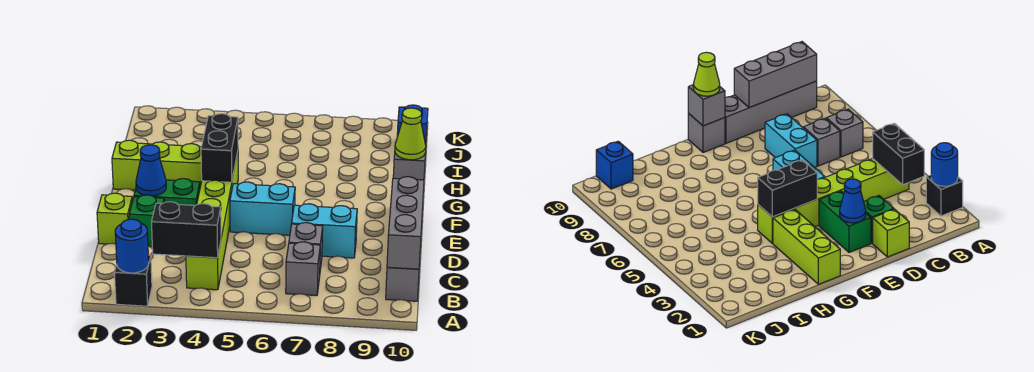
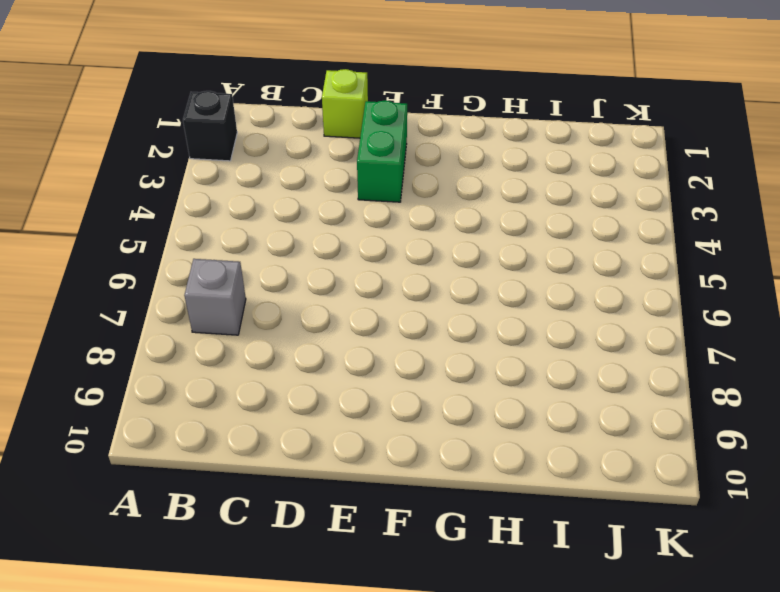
none -> lime 1x6 brick [186,152,238,290]
none -> grey 1x4 brick [386,267,419,301]
none -> grey 1x1 brick [289,223,323,269]

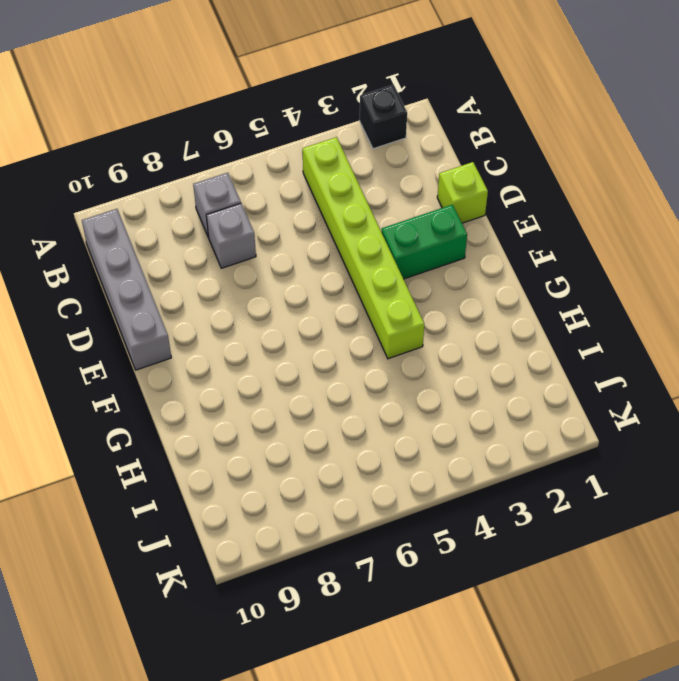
none -> green 1x1 brick [129,195,164,247]
none -> cyan 1x2 brick [292,204,357,258]
none -> cyan 1x2 brick [230,182,295,235]

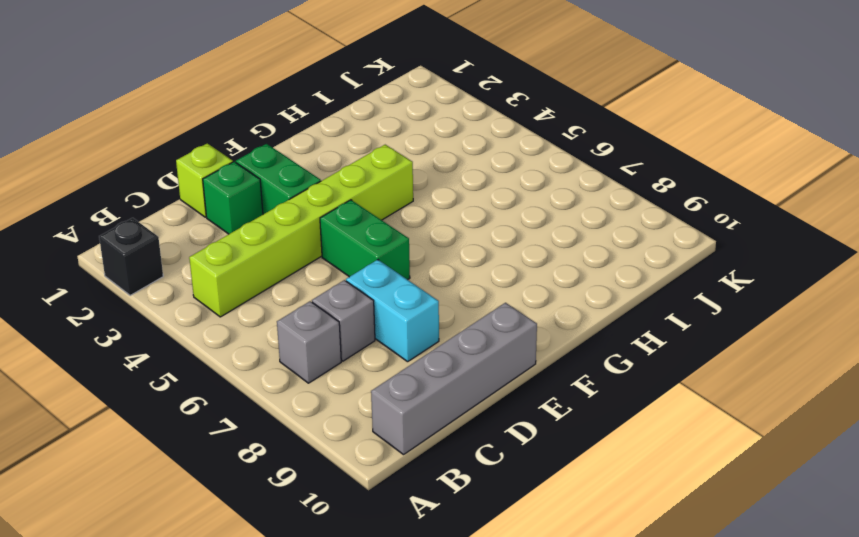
green 1x2 brick [320,200,410,280] -> cyan 1x2 brick [230,182,295,235]
none -> grey 1x1 brick [688,114,725,153]
none -> lime 1x3 brick [112,140,202,190]
none -> blue 1x1 brick [397,105,428,144]

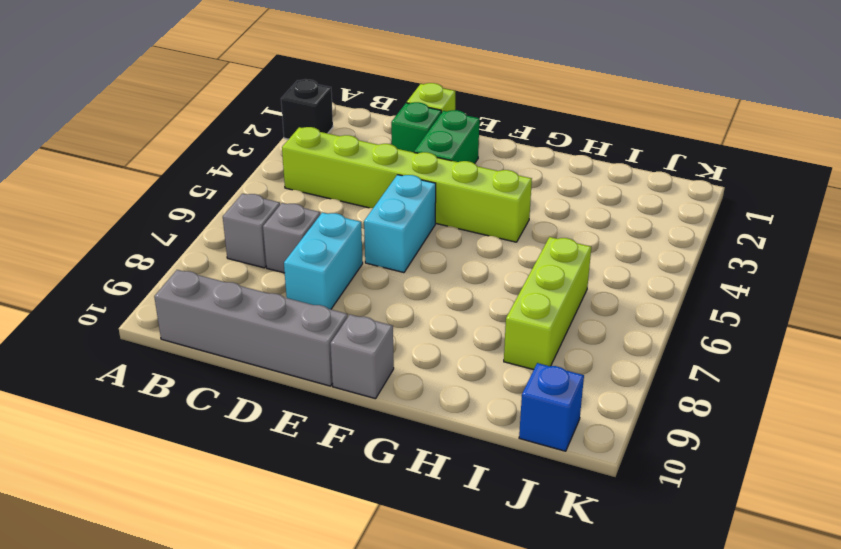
lime 1x3 brick [504,237,591,370] -> lime 1x3 brick moved to [112,140,202,190]
none -> blue 1x1 round brick [115,219,149,273]
none -> black 1x2 brick [152,202,221,258]
none -> grey 1x3 brick [387,177,424,269]

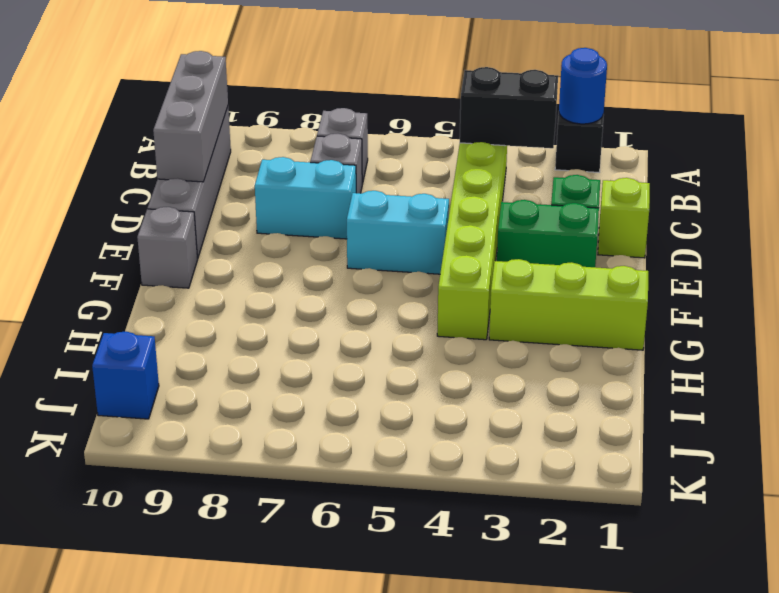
none -> blue 1x1 cone [136,145,166,196]
none -> black 1x2 brick [201,114,238,182]
none -> grey 1x1 brick [393,144,426,180]

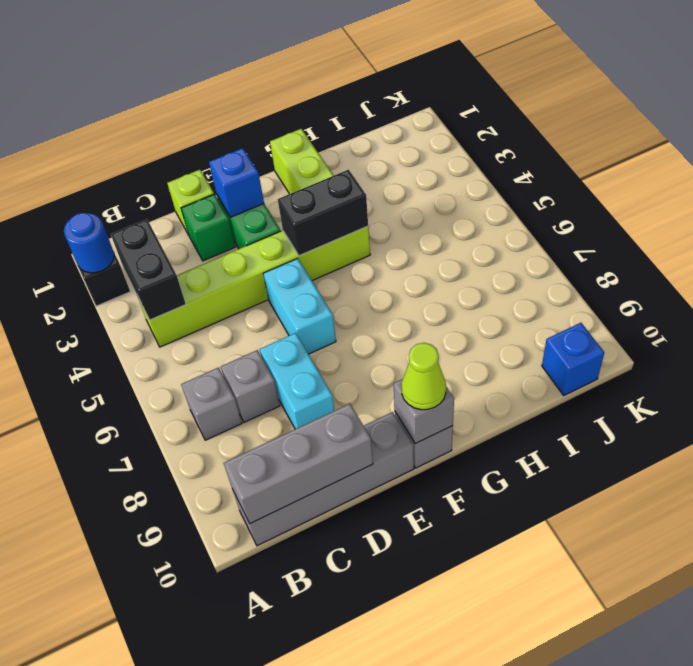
blue 1x1 brick [209,148,264,217] -> blue 1x1 cone [136,145,166,196]

